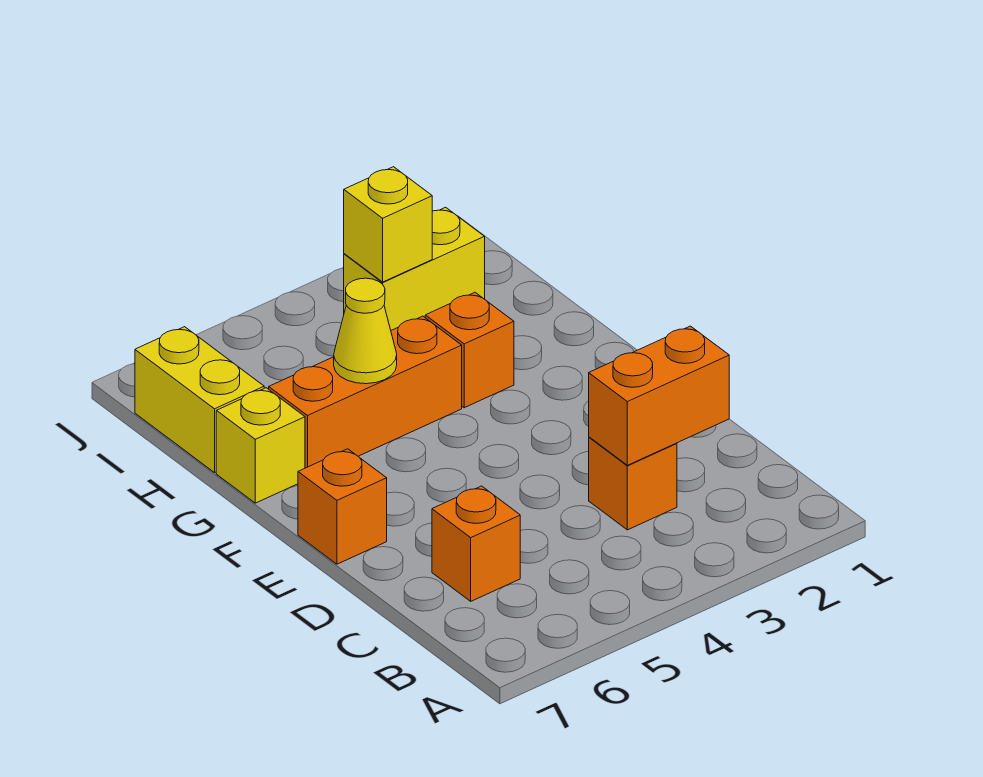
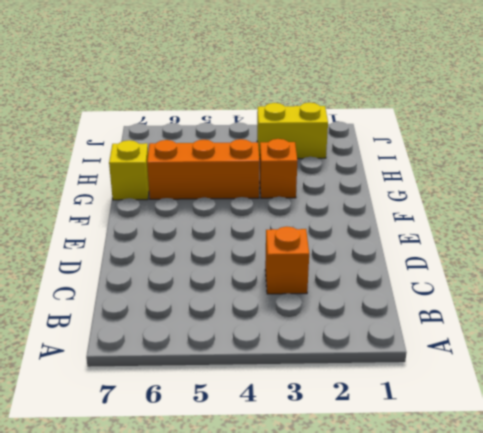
none -> orange 1x1 brick [432,486,520,601]
none -> orange 1x1 brick [298,449,387,564]

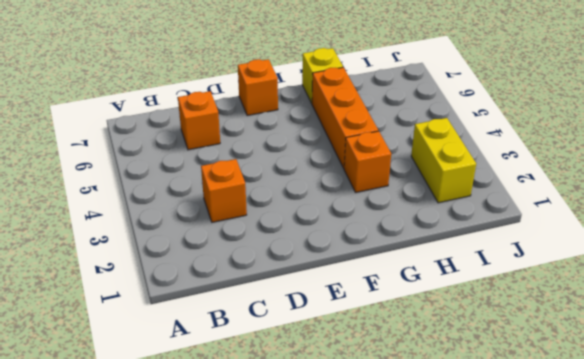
none -> yellow 1x2 brick [135,327,264,473]
none -> orange 1x2 brick [589,326,729,465]

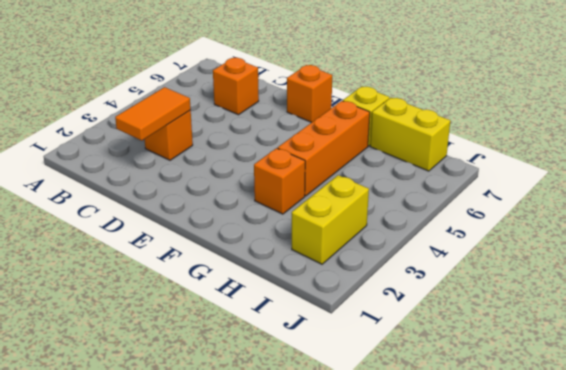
orange 1x2 tile [115,87,191,141] -> orange 1x2 brick [589,326,729,465]
none -> yellow 1x1 cone [334,278,397,384]
none -> yellow 1x1 brick [344,167,432,282]

